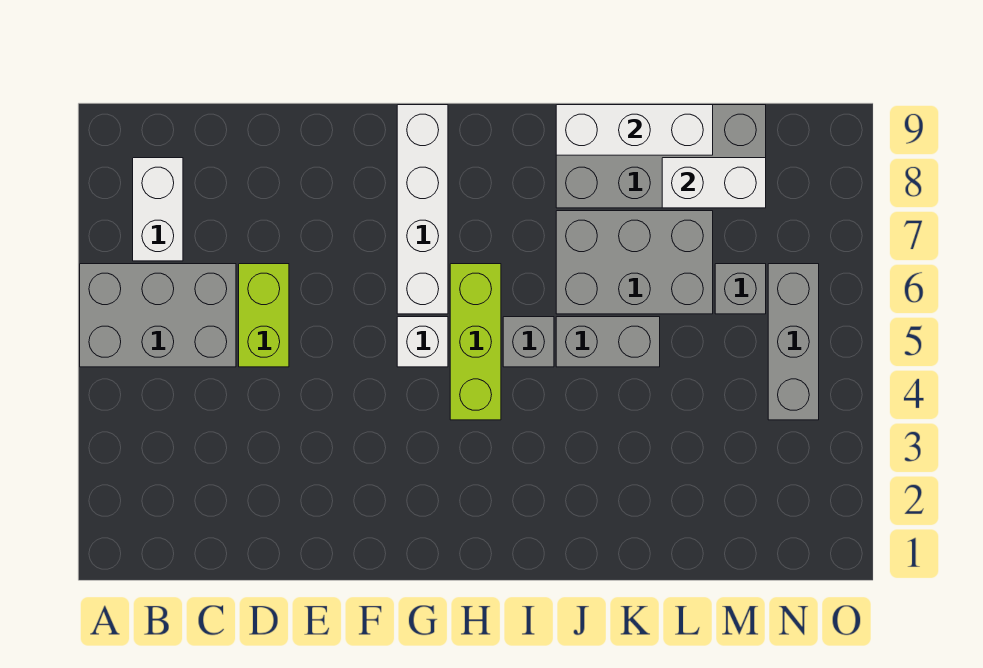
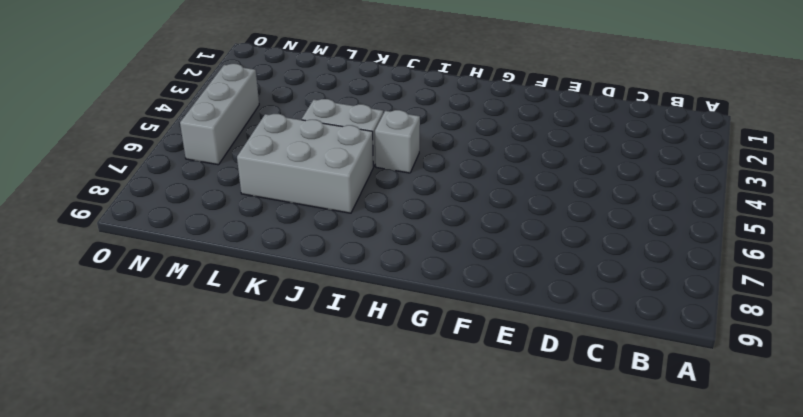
none -> grey 2x3 brick [80,264,236,367]
none -> white 1x2 brick [133,158,183,261]
none -> lime 1x2 brick [239,264,289,367]

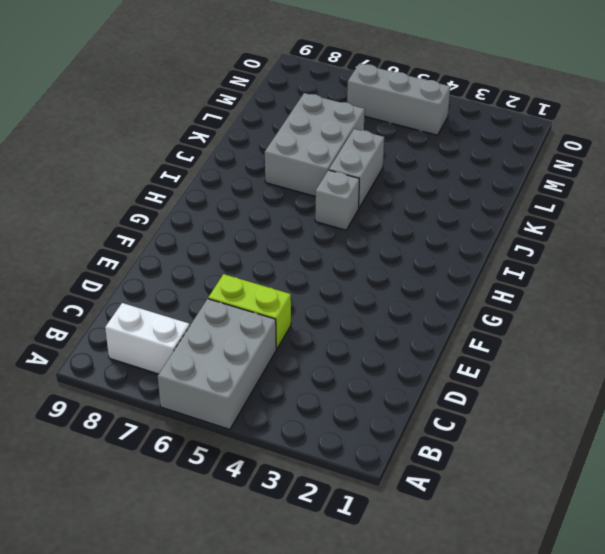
none -> white 1x1 brick [397,317,448,367]
none -> white 1x4 brick [397,105,448,314]
none -> lime 1x3 brick [450,264,501,420]

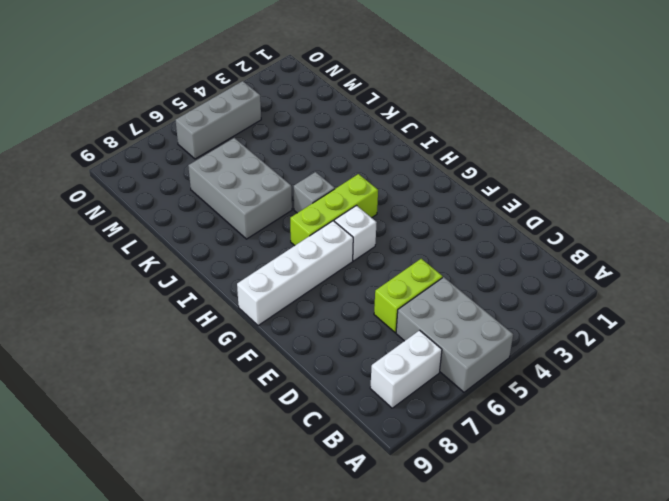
none -> grey 1x2 brick [556,317,660,367]
none -> grey 2x4 brick [556,105,766,208]
none -> grey 1x1 brick [715,264,766,314]

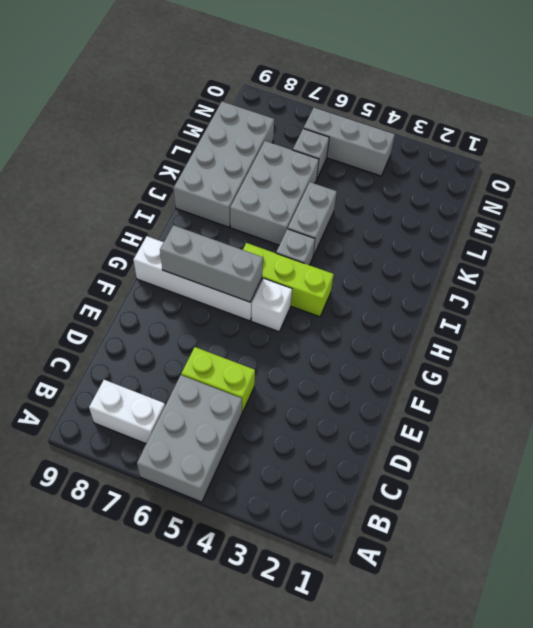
grey 1x3 brick [160,225,263,302] -> none
none -> white 1x3 brick [556,105,713,155]
none -> white 1x2 brick [662,158,766,208]

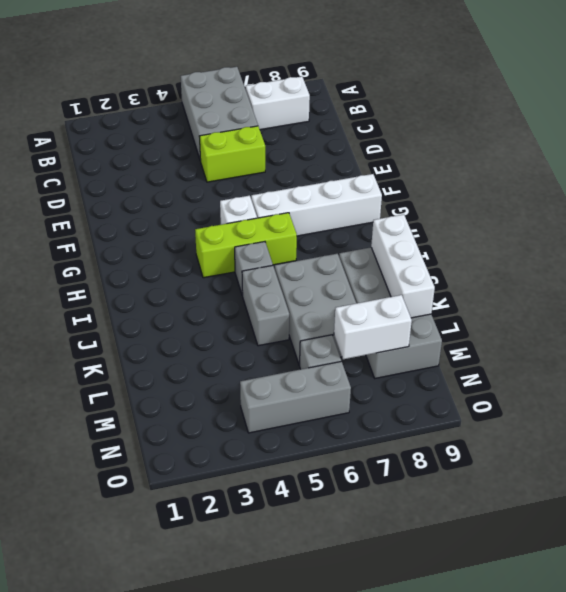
white 1x2 brick [334,295,412,359] -> white 1x2 brick turned to [662,158,766,208]

